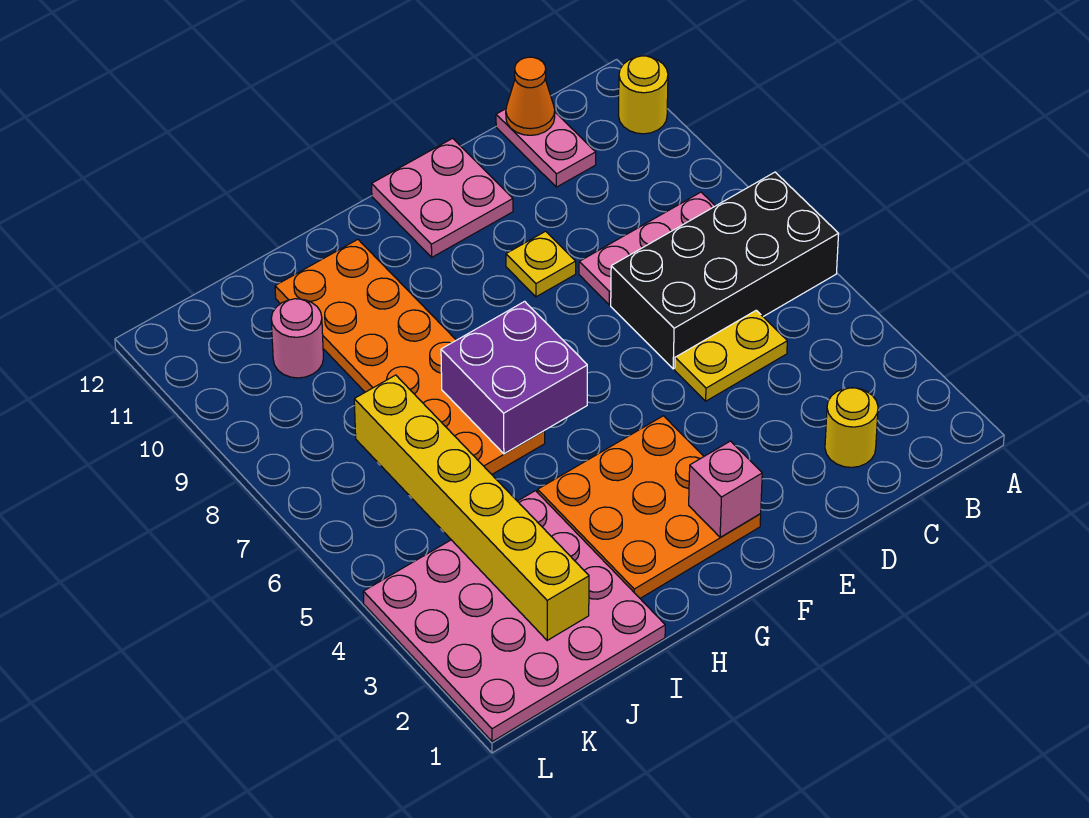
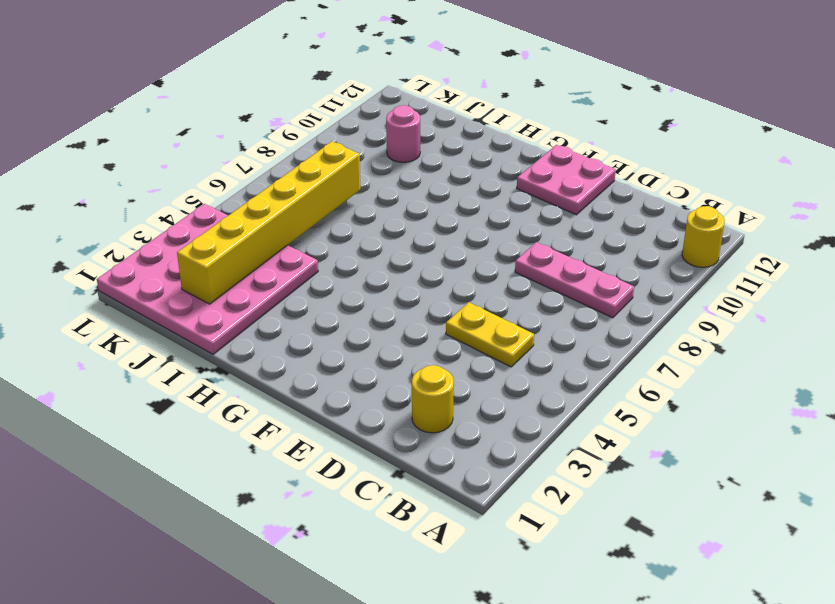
none -> black 2x4 brick [611,172,839,369]
none -> pink 1x2 plate [496,109,596,187]
none -> yellow 1x1 plate [506,231,576,297]

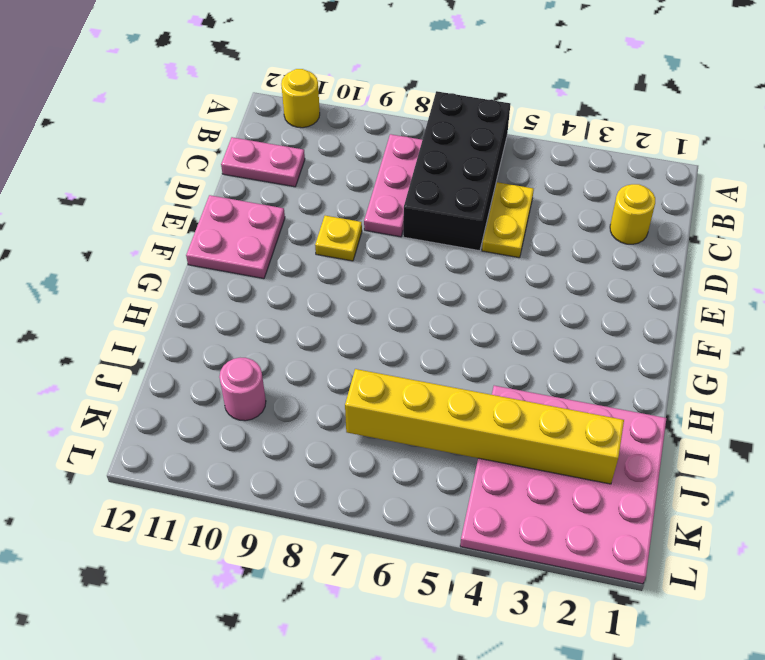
none -> orange 3x3 plate [538,416,761,598]
none -> orange 2x6 plate [275,240,545,474]
none -> orange 1x1 cone [506,57,555,135]

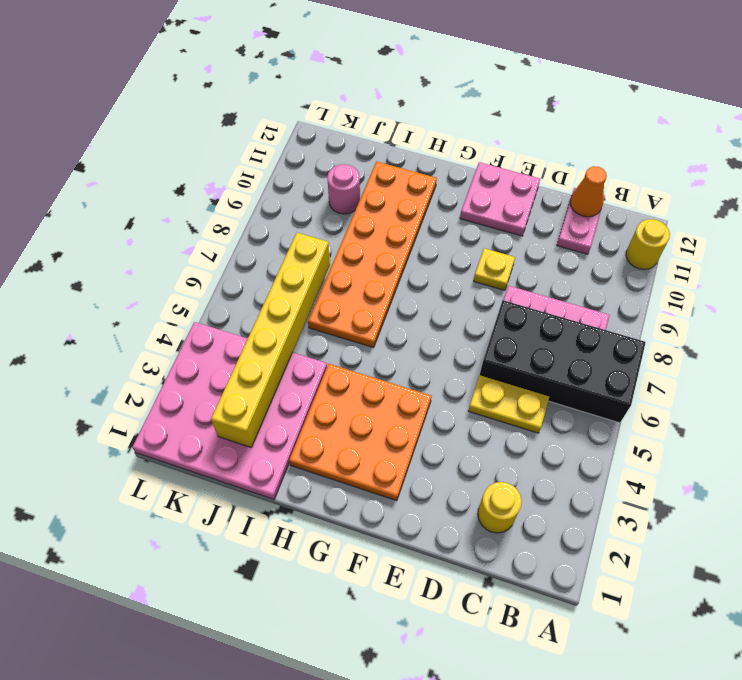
none -> pink 1x1 brick [689,441,762,537]
none -> purple 2x2 brick [441,301,587,454]

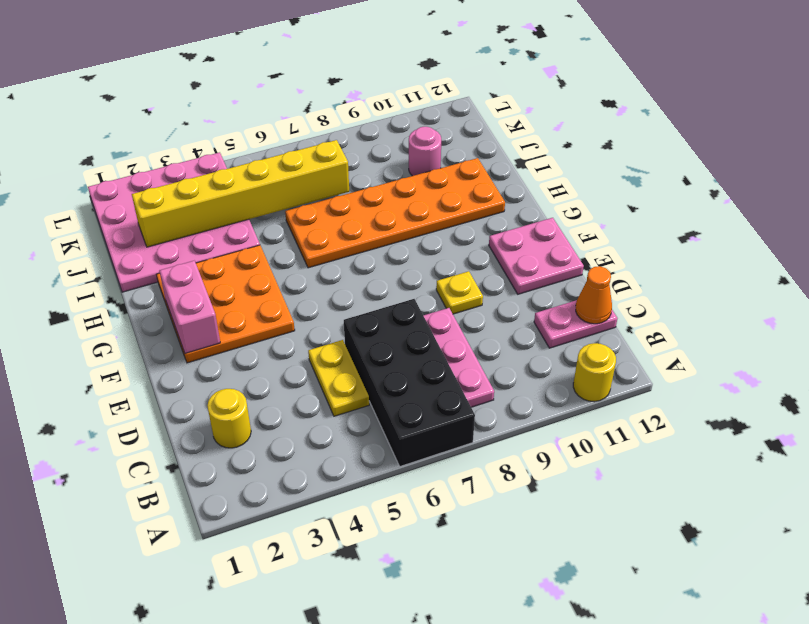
pink 1x2 brick [159,261,220,354] -> pink 1x1 brick [689,441,762,537]
none -> purple 2x2 brick [441,301,587,454]

